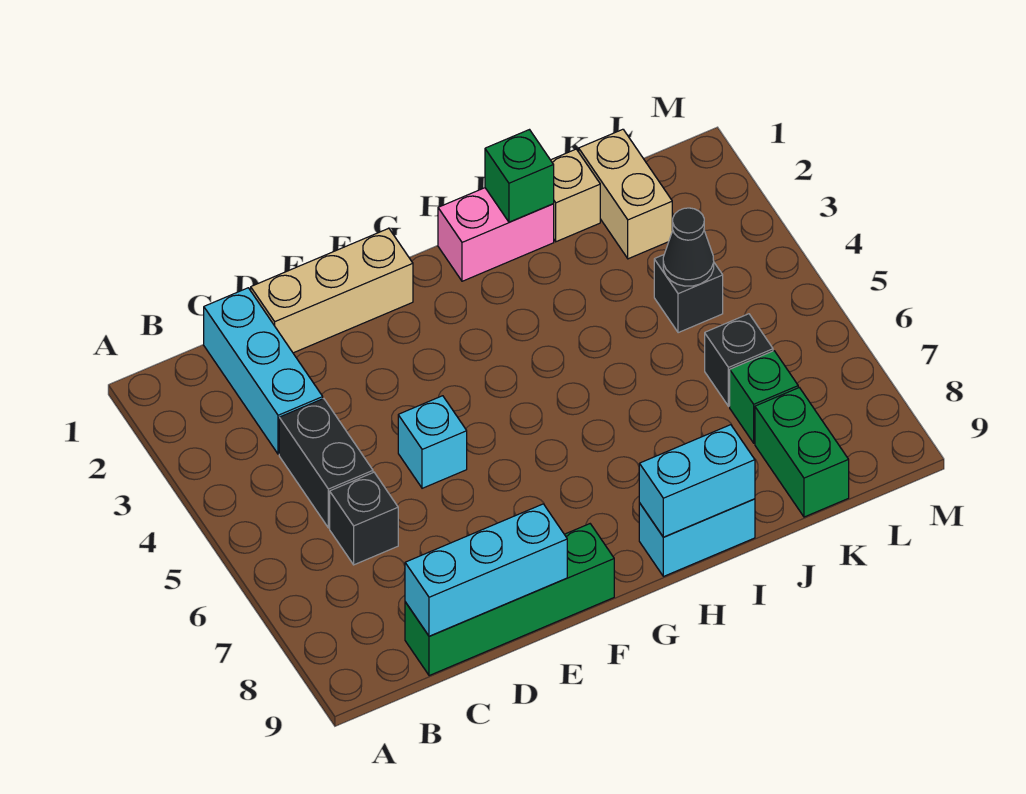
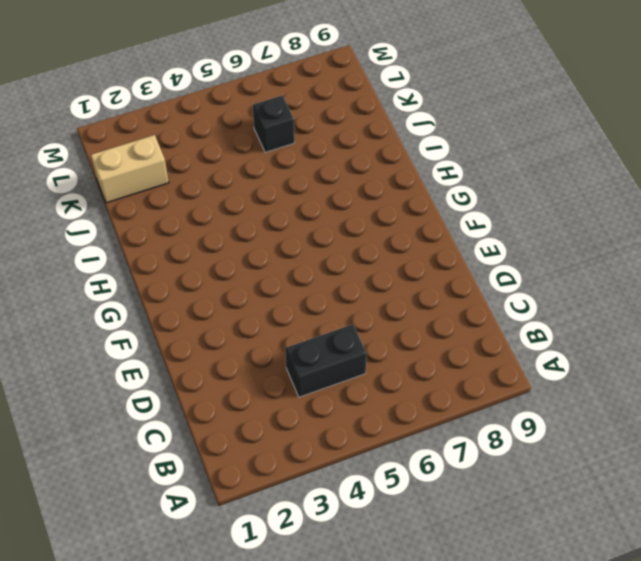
none -> cyan 1x3 brick [204,288,323,454]
none -> black 1x1 brick [330,472,398,565]
none -> green 1x4 brick [405,524,614,676]

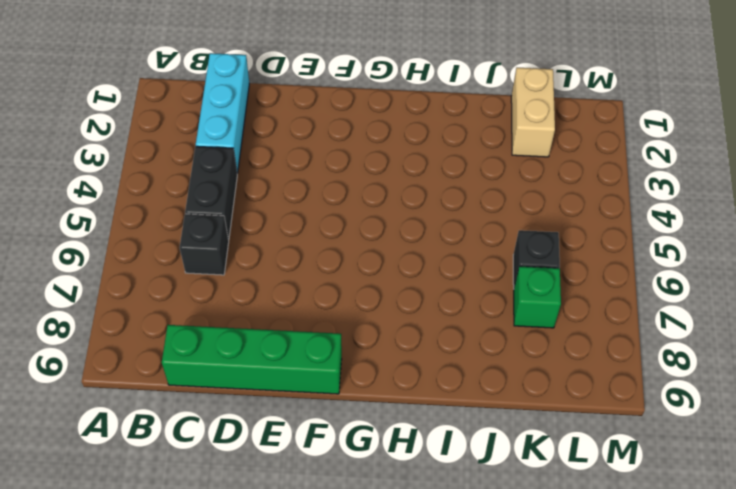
none -> tan 1x3 brick [251,228,413,353]
none -> cyan 1x1 brick [398,396,467,488]
none -> pink 1x2 brick [438,188,554,281]

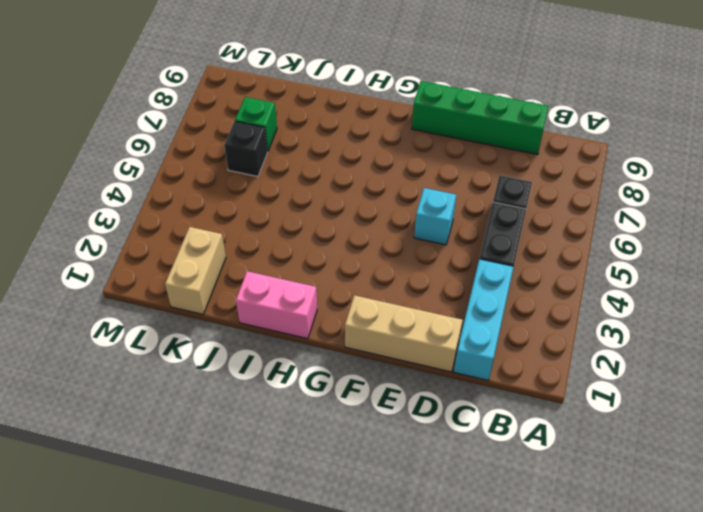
none -> cyan 1x2 brick [639,499,755,576]
none -> tan 1x1 brick [551,149,600,242]
none -> black 1x1 brick [654,255,723,333]

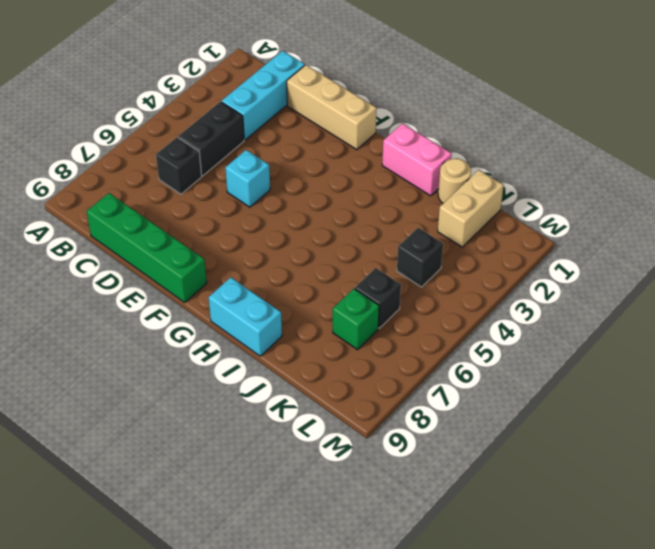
tan 1x1 round brick [438,159,471,203] -> tan 1x1 brick [551,149,600,242]
none -> green 1x2 brick [755,388,849,517]
none -> cyan 1x3 brick [405,504,567,636]
none -> cyan 1x2 brick [639,425,755,537]

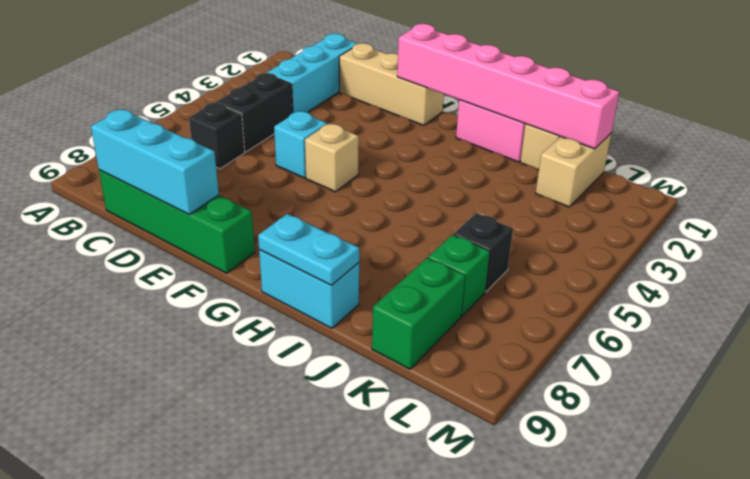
pink 1x6 brick [397,24,619,149] -> green 1x1 brick [485,130,554,222]
tan 1x1 brick [305,123,359,192] -> none
cyan 1x2 plate [258,214,359,285] -> cyan 1x2 brick [639,425,755,537]
none -> black 1x1 brick [654,255,723,333]
none -> black 1x1 cone [663,208,714,286]

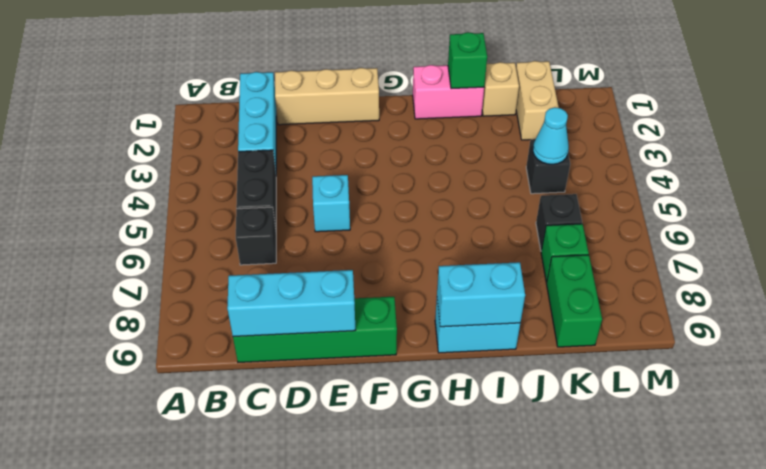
cyan 1x1 cone [533,107,569,164] -> black 1x1 cone [663,208,714,286]

